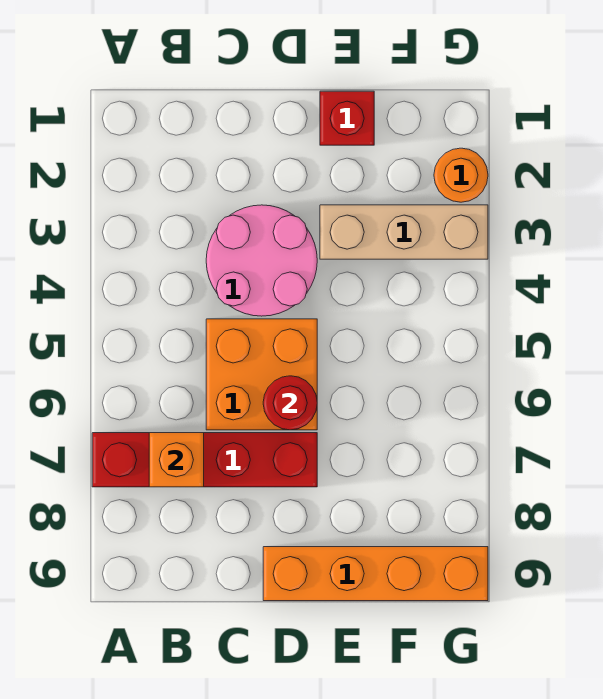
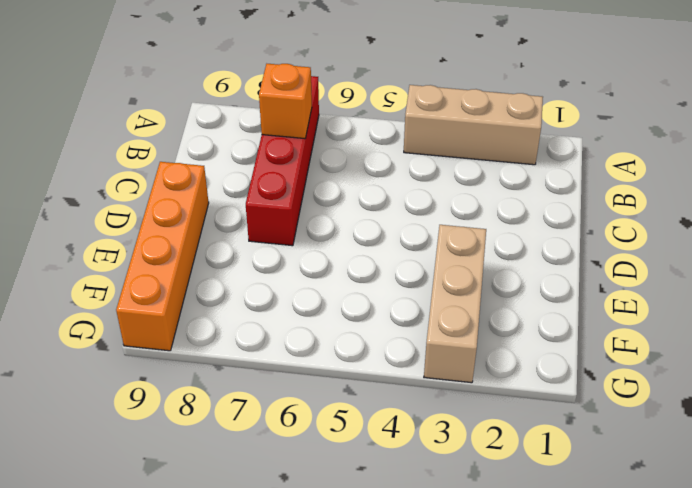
tan 1x3 brick [404,85,543,165] -> none
none -> pink 2x2 round brick [206,205,317,316]
none -> orange 2x2 brick [206,319,317,430]

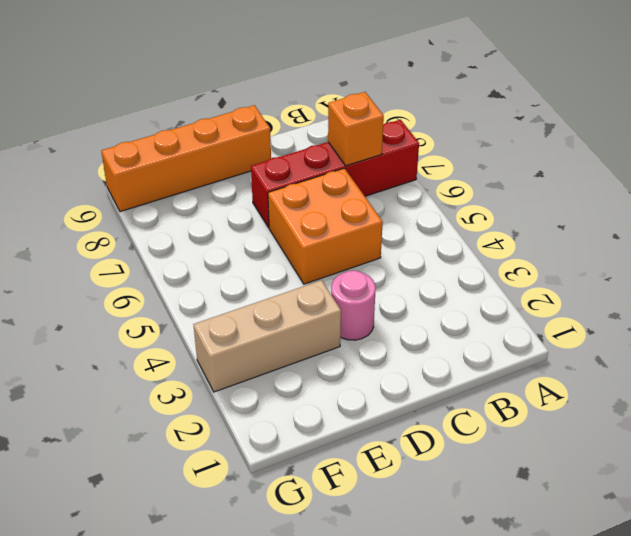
pink 1x1 round brick [331,270,376,340] -> pink 2x2 round brick [206,205,317,316]
none -> red 1x1 brick [320,91,374,145]
none -> orange 1x1 round brick [434,148,488,202]

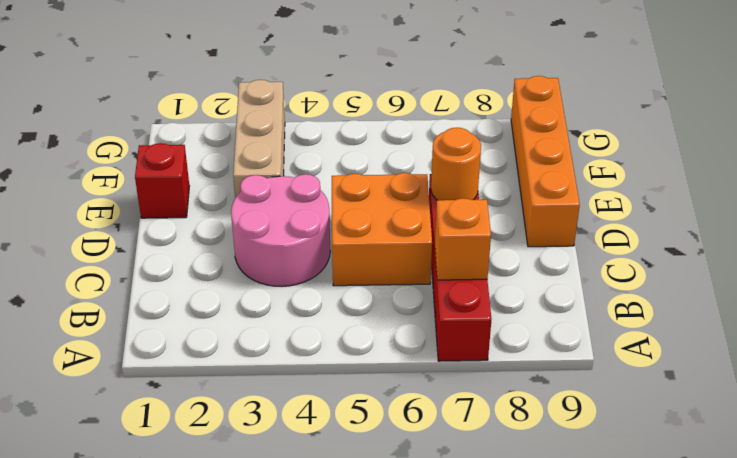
orange 1x1 round brick [431,128,481,200] -> orange 1x1 round brick moved to [434,148,488,202]
none -> red 1x1 round brick [263,376,317,430]

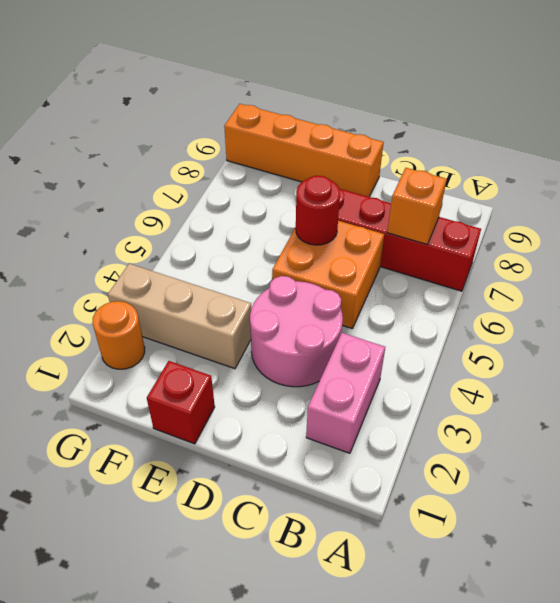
pink 1x2 brick [306,333,385,453] -> none

